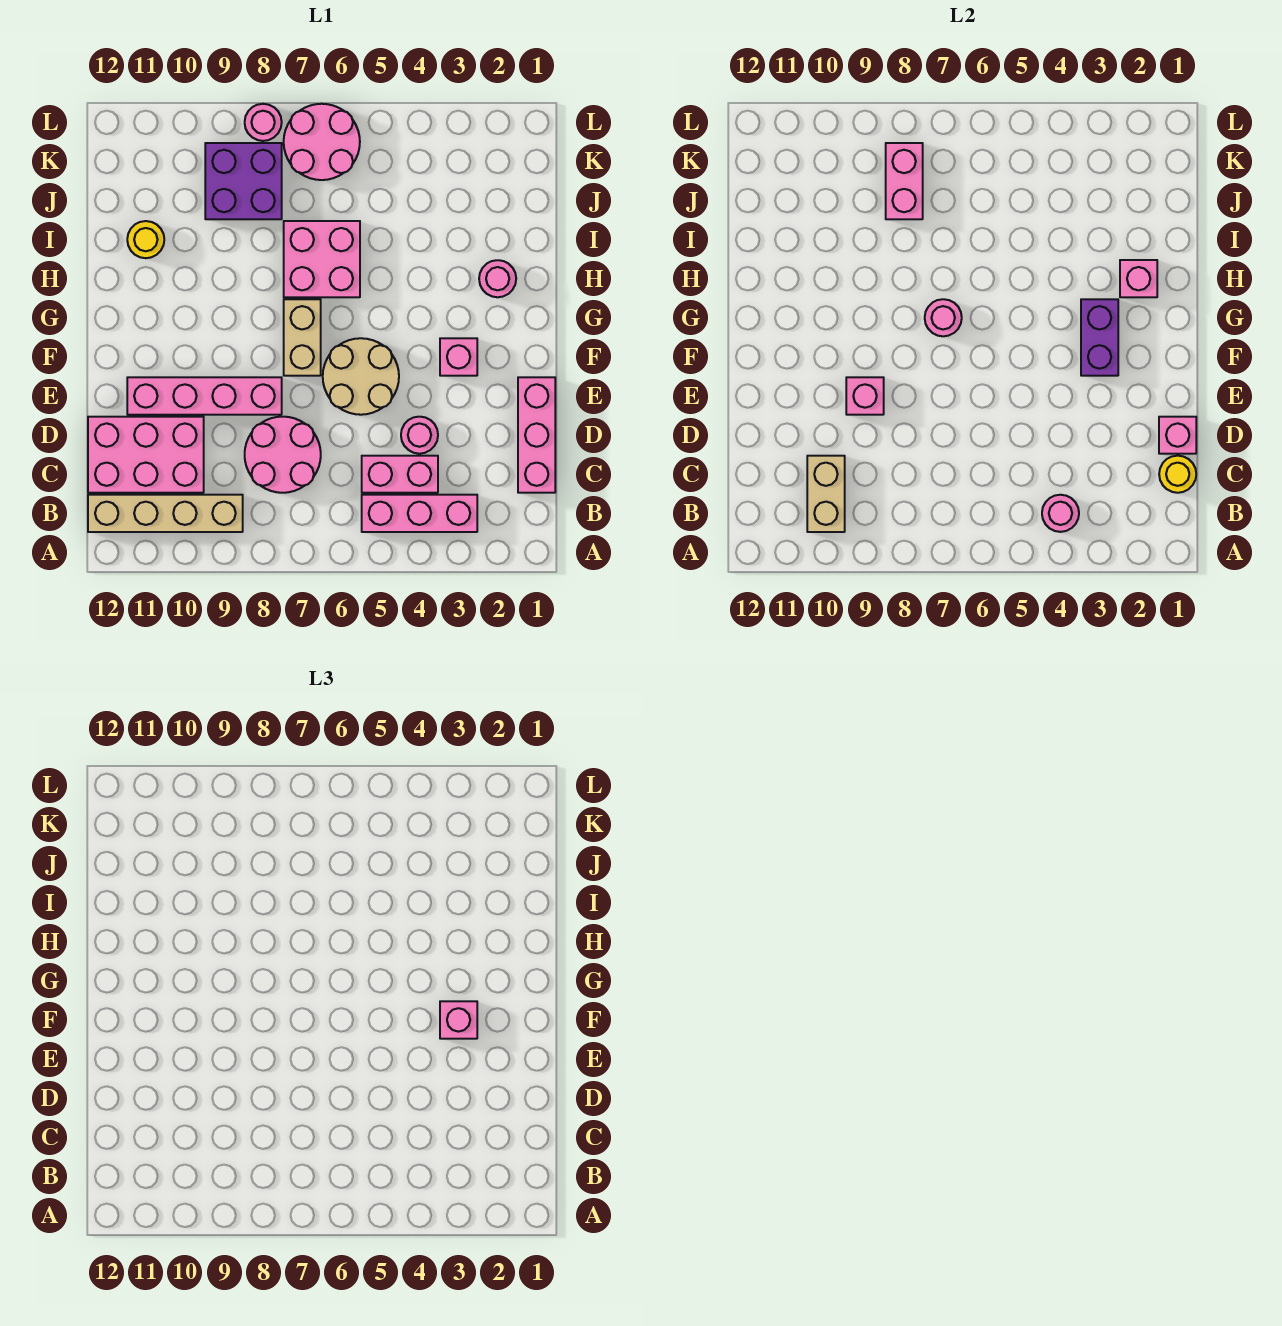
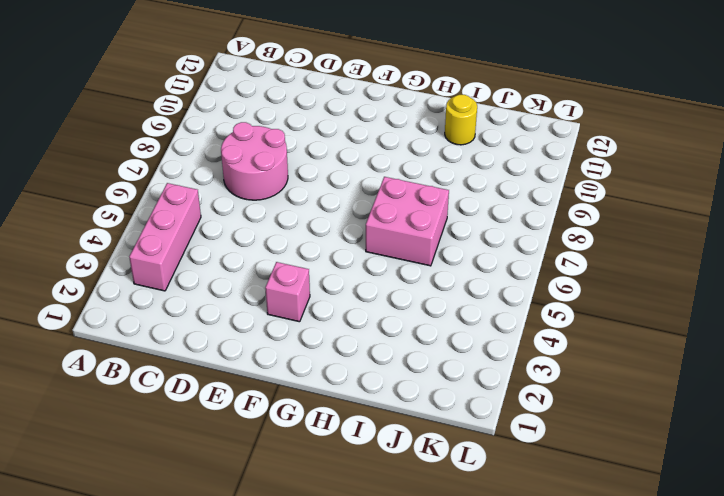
none -> tan 1x4 brick [88,495,243,532]
none -> pink 1x3 brick [518,377,555,493]
none -> pink 1x2 brick [362,456,438,493]

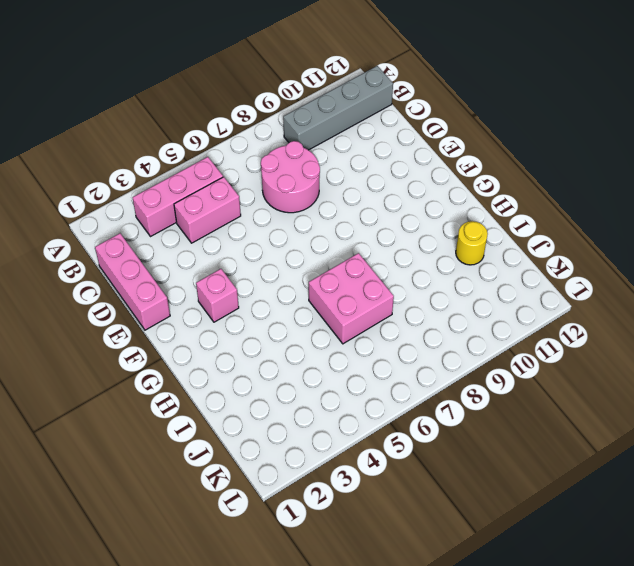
grey 1x4 brick [283,66,393,150] -> tan 1x4 brick [88,495,243,532]
none -> pink 2x3 brick [88,417,204,493]
none -> pink 1x1 round brick [401,417,438,454]
none -> tan 2x2 round brick [323,338,399,415]

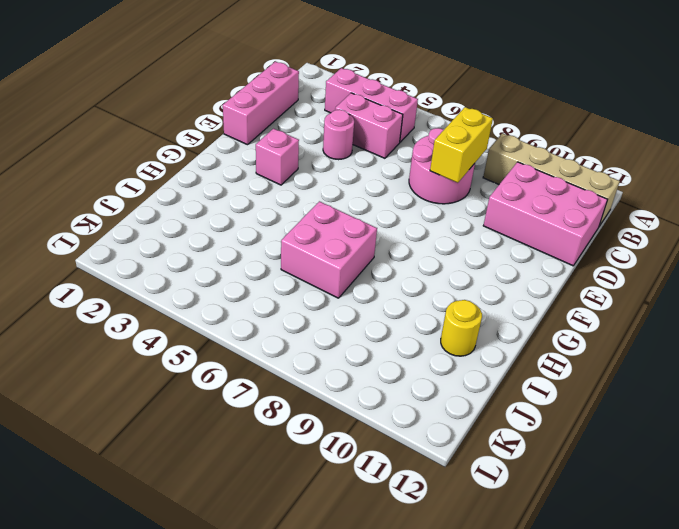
yellow 1x2 brick [430,107,493,183] -> none
none -> tan 2x2 round brick [323,338,399,415]
none -> pink 1x4 brick [127,377,282,415]
none -> tan 1x2 brick [284,299,321,376]

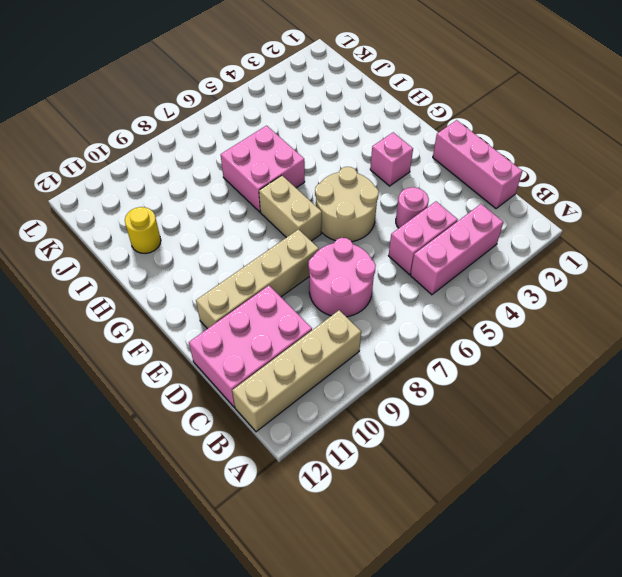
tan 1x4 brick [196,229,319,329] -> pink 1x4 brick [127,377,282,415]
none -> pink 1x1 round brick [479,260,516,297]
none -> purple 2x2 brick [205,143,282,219]
none -> pink 2x2 round brick [284,104,360,180]

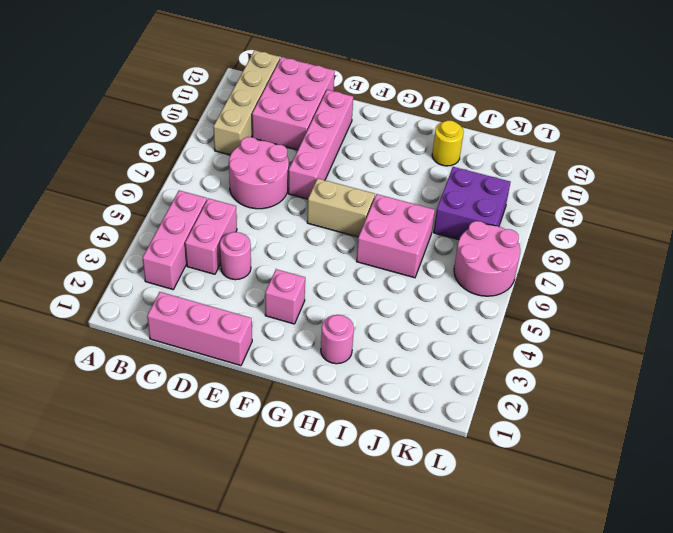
none -> tan 2x2 round brick [323,338,399,415]
none -> pink 1x1 round brick [245,104,282,141]
none -> pink 1x1 round brick [1042,495,1079,532]

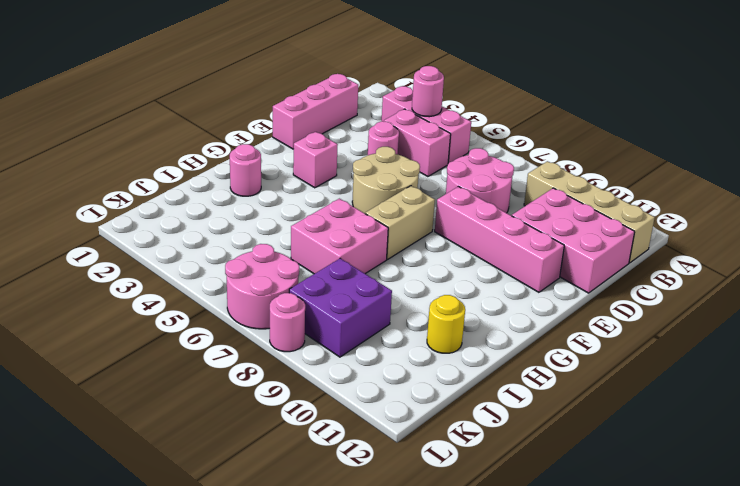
none -> tan 1x2 brick [807,456,845,532]
none -> yellow 1x1 round brick [1159,456,1196,493]
none -> pink 1x1 brick [1159,417,1196,454]

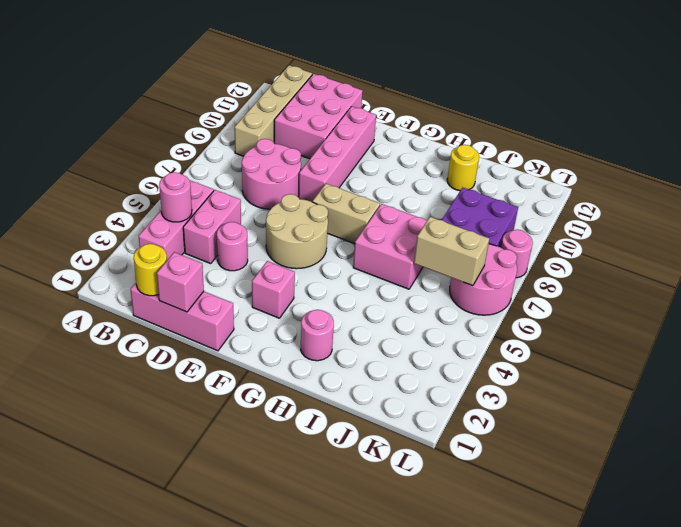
tan 1x2 brick [414,217,489,286] -> tan 1x2 brick moved to [807,456,845,532]
none -> pink 1x1 brick [846,377,884,415]
none -> purple 1x2 brick [1081,299,1118,376]
none -> pink 1x1 round brick [925,299,962,336]

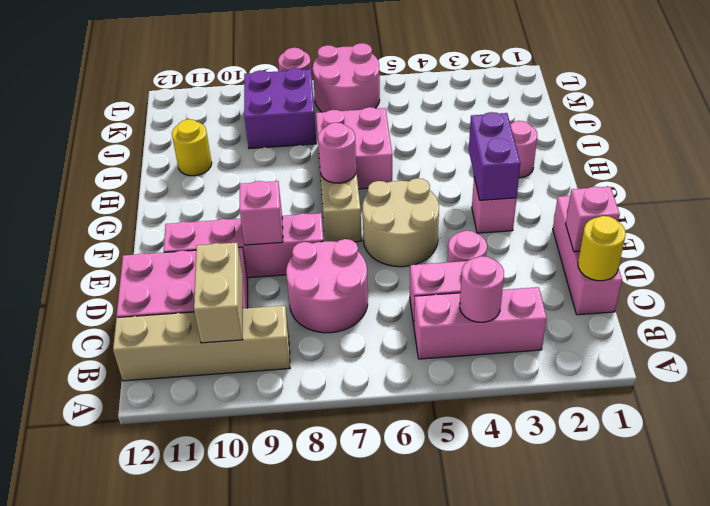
none -> pink 1x1 brick [1120,260,1157,297]
none -> pink 1x2 brick [886,143,923,219]
none -> pink 1x1 brick [440,1001,477,1039]

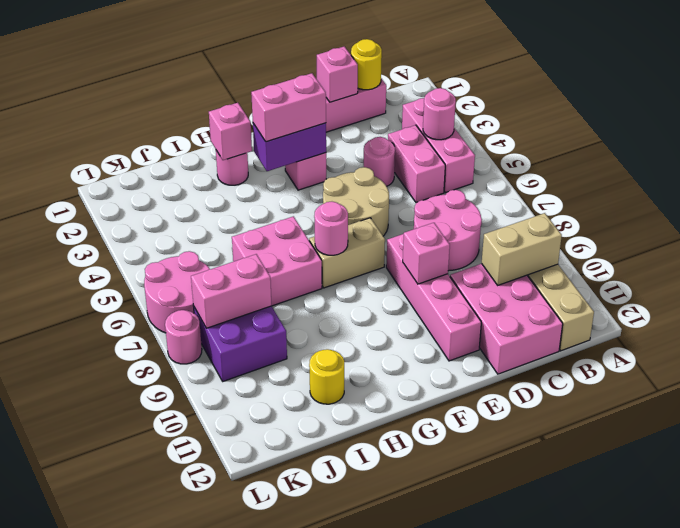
pink 1x2 brick [251,73,326,142] -> pink 1x1 brick [440,1001,477,1039]

